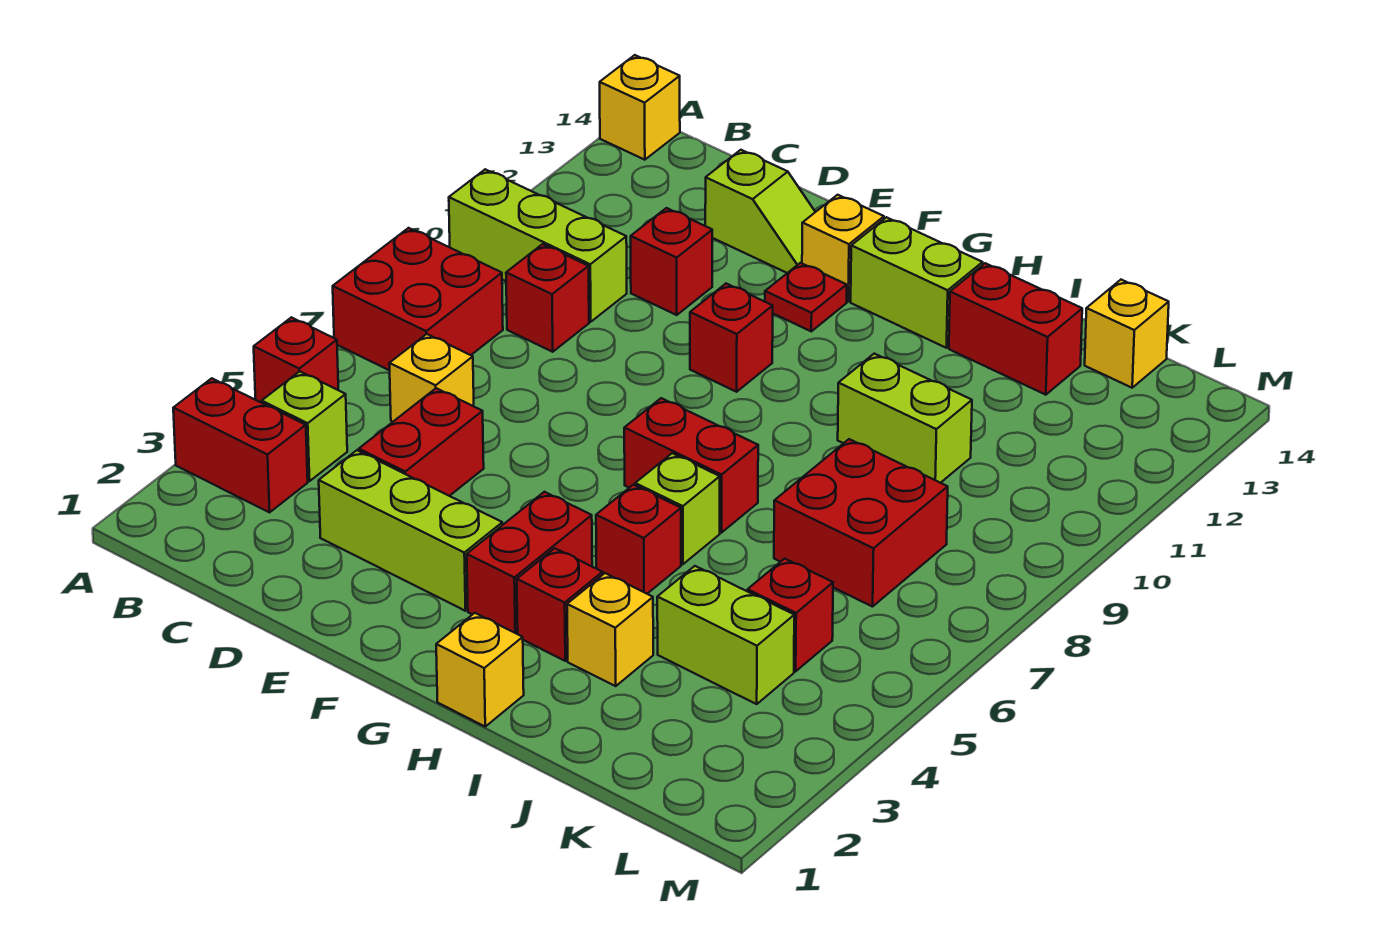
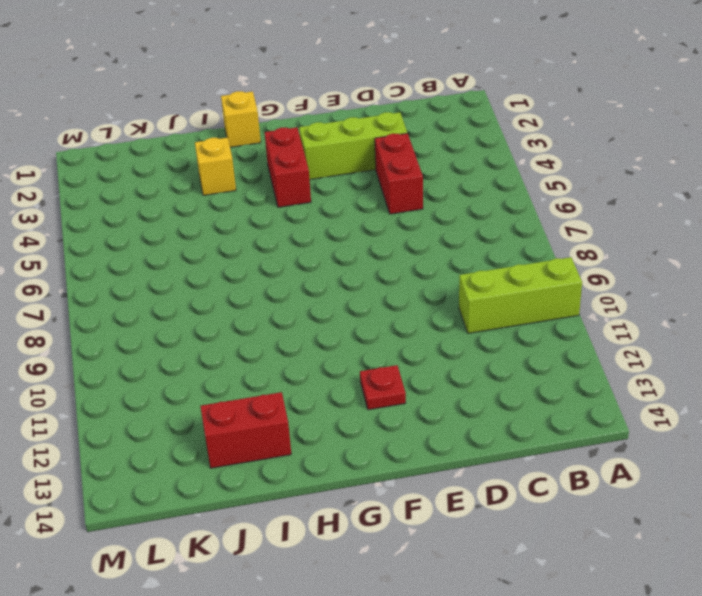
none -> red 1x2 brick [173,378,308,512]
none -> red 1x1 brick [254,317,338,403]
none -> red 2x2 brick [333,228,503,370]

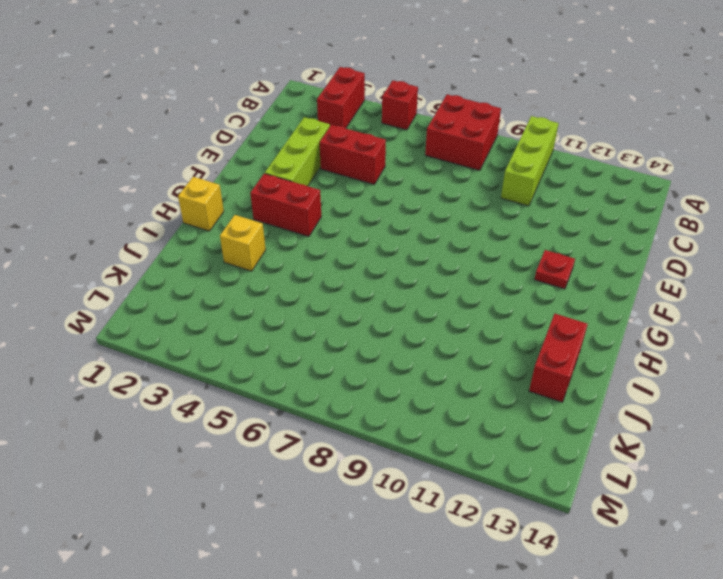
none -> yellow 1x1 brick [600,55,680,160]
none -> lime 1x1 brick [262,371,347,481]
none -> yellow 1x1 brick [389,334,474,422]

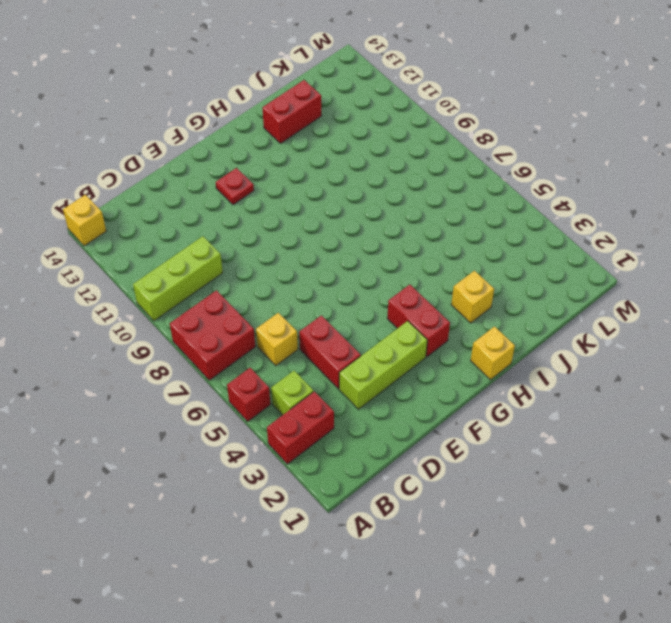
none -> red 1x1 brick [506,244,589,352]
none -> red 1x1 brick [631,208,712,315]
none -> lime 1x2 slope [705,150,815,273]

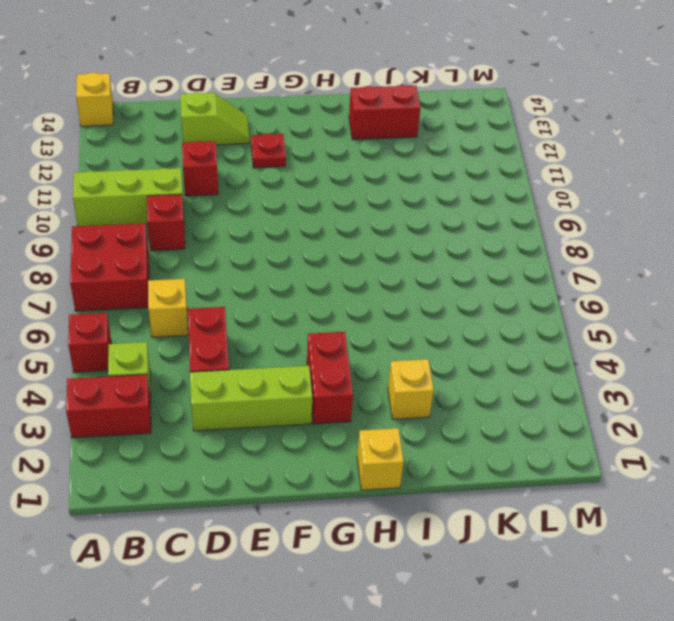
none -> red 1x1 brick [690,284,773,392]
none -> yellow 1x1 brick [802,195,884,301]
none -> red 1x2 brick [624,398,758,533]

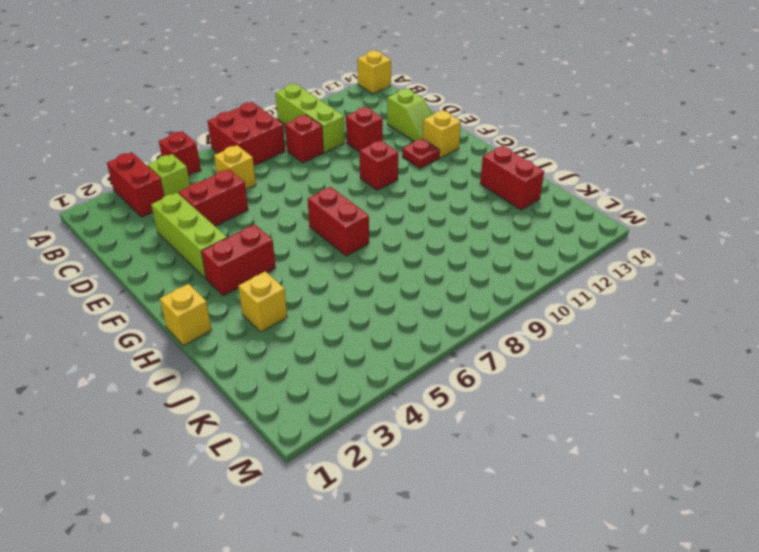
none -> lime 1x2 brick [851,217,983,348]
none -> red 1x1 brick [517,548,603,661]
none -> red 1x1 brick [596,485,681,594]

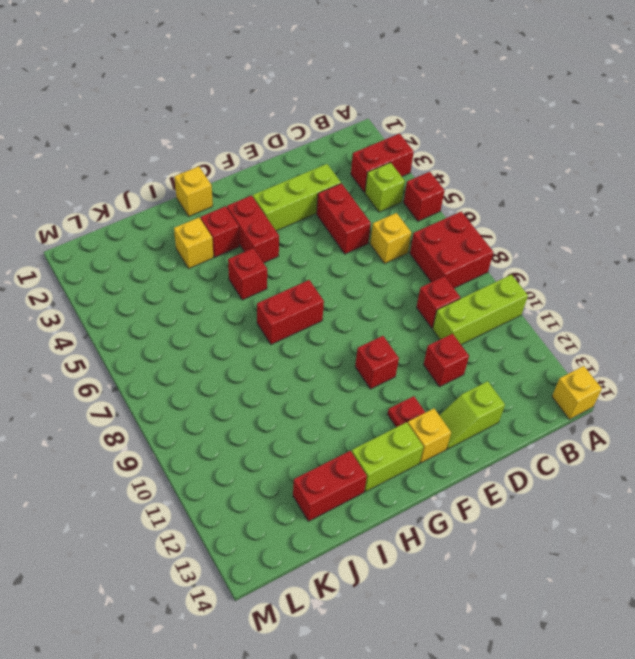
none -> lime 1x1 brick [635,453,720,564]
none -> lime 1x2 brick [838,354,972,483]
none -> lime 1x2 brick [657,566,794,704]

